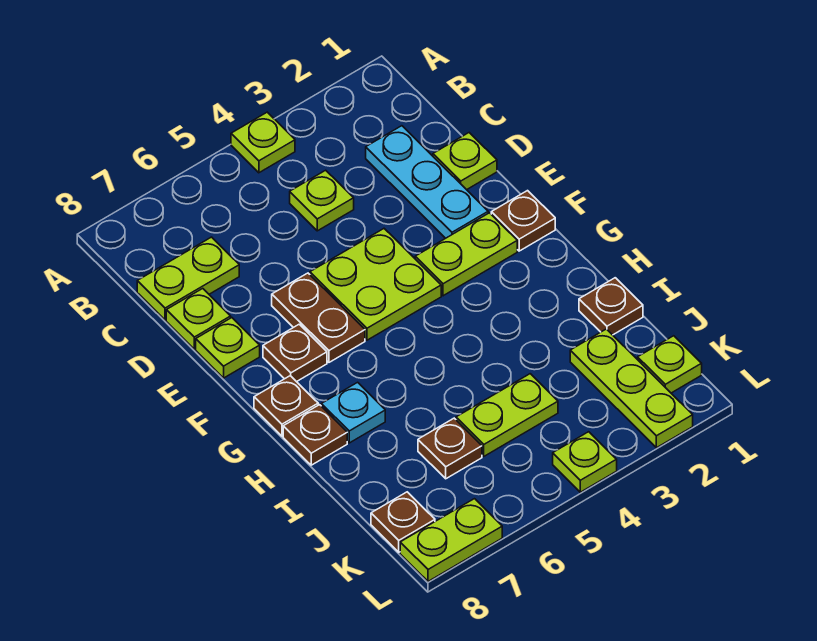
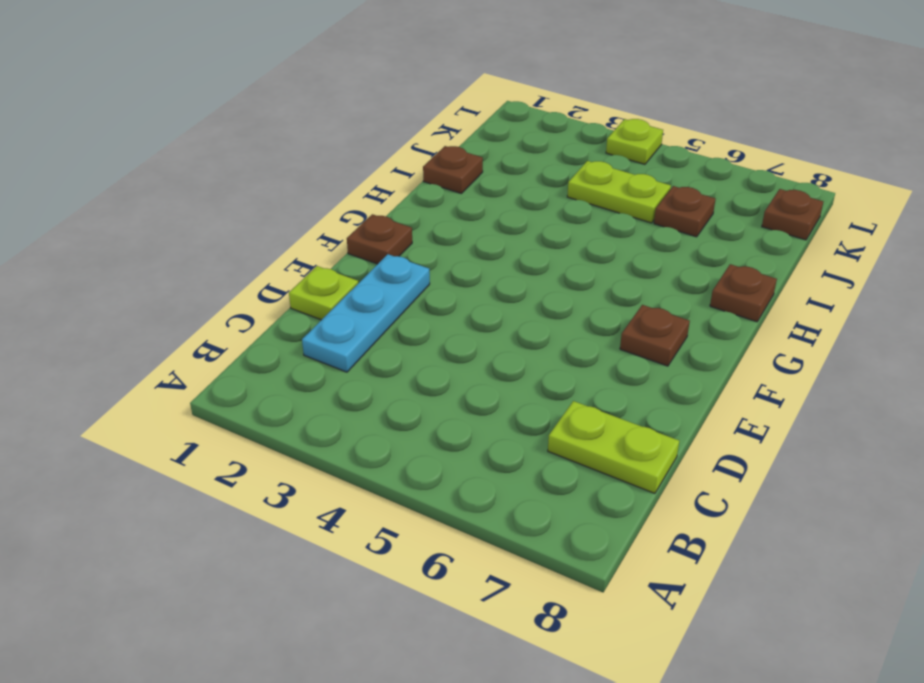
none -> lime 1x1 plate [231,112,295,173]
none -> lime 1x1 plate [290,170,354,231]
none -> lime 1x1 plate [166,289,231,349]

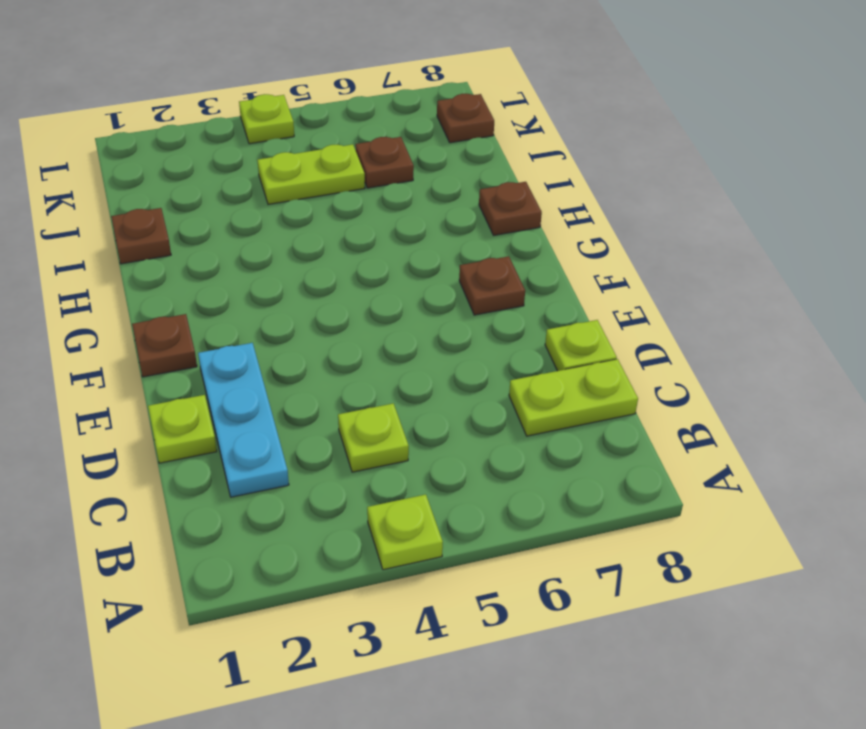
none -> lime 2x2 plate [310,229,441,340]
none -> brown 1x2 plate [272,273,365,362]
none -> lime 1x1 plate [196,318,260,378]

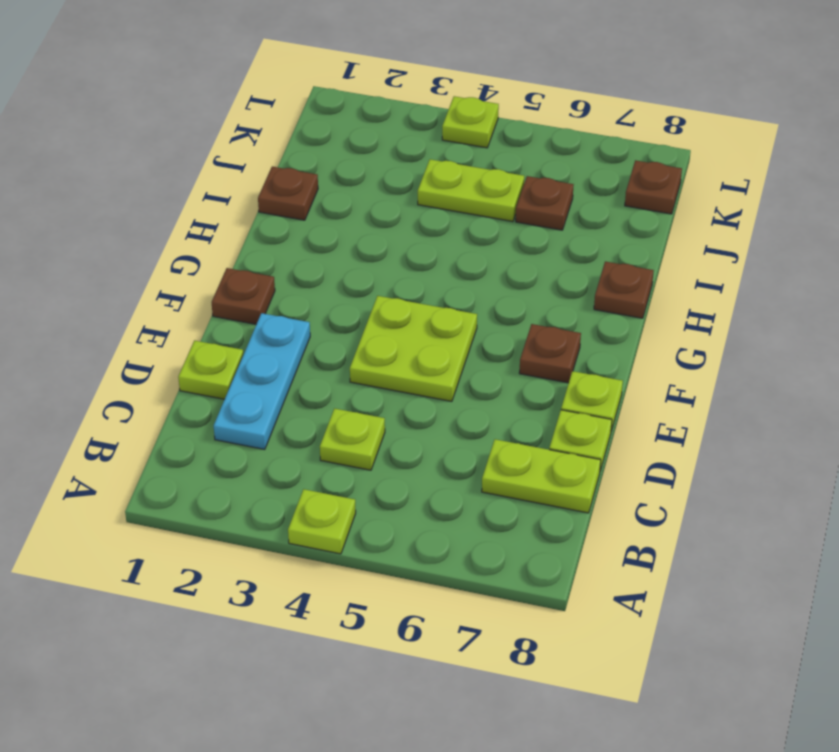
none -> brown 1x2 plate [272,273,365,362]
none -> lime 1x2 plate [415,213,517,296]
none -> brown 1x1 plate [254,376,318,436]

